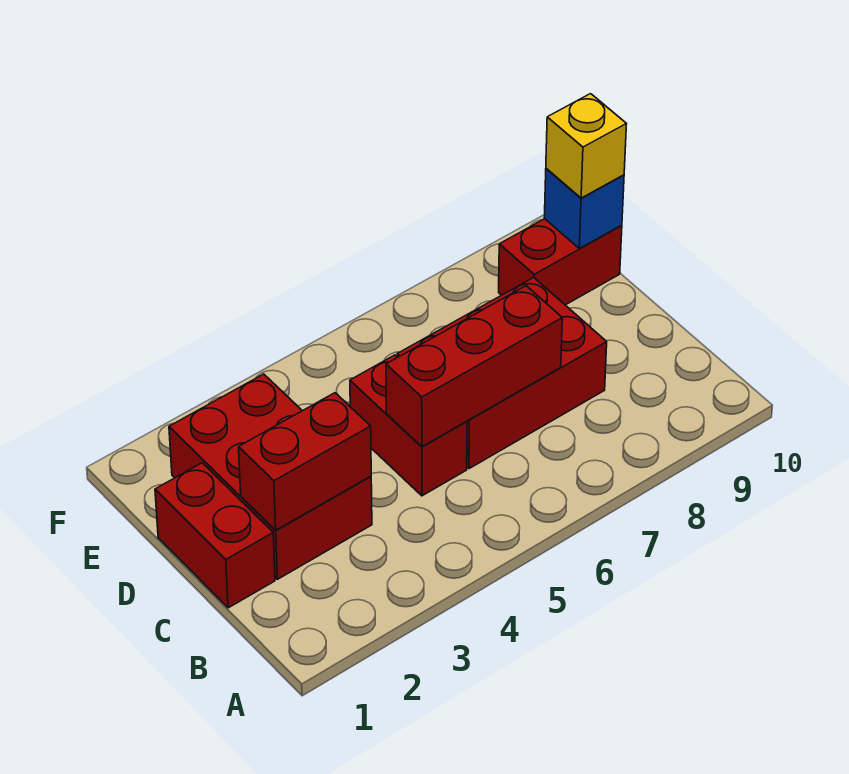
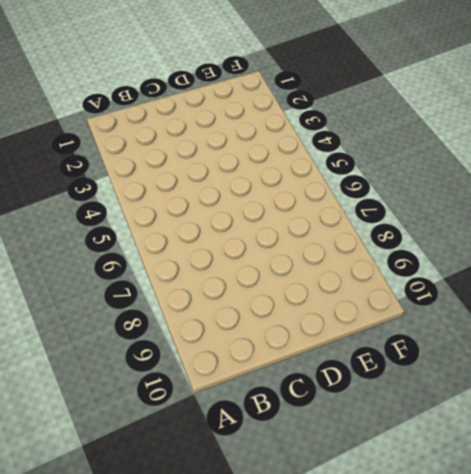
none -> red 1x2 brick [155,463,275,608]
none -> red 2x3 brick [169,374,372,579]

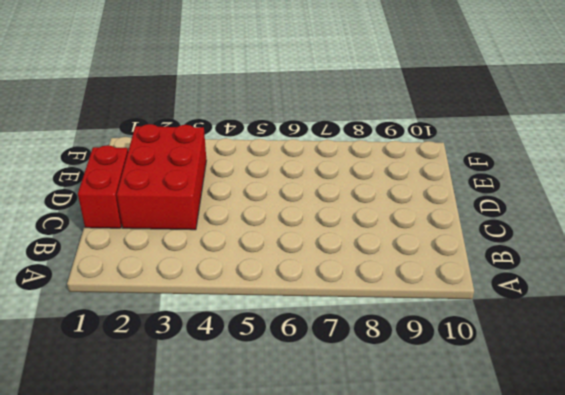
none -> red 1x2 brick [350,355,467,496]
none -> red 2x3 brick [397,277,607,469]

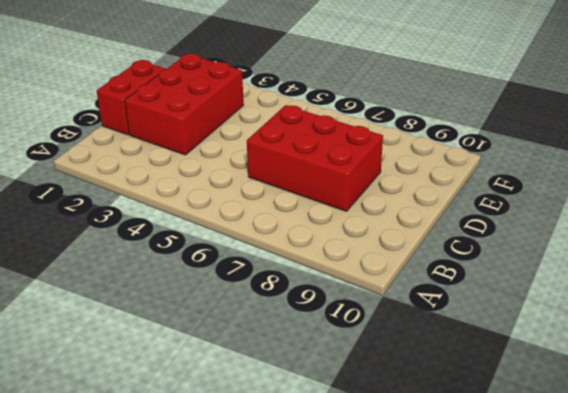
none -> red 1x2 brick [350,355,467,496]
none -> red 1x2 brick [499,219,622,305]

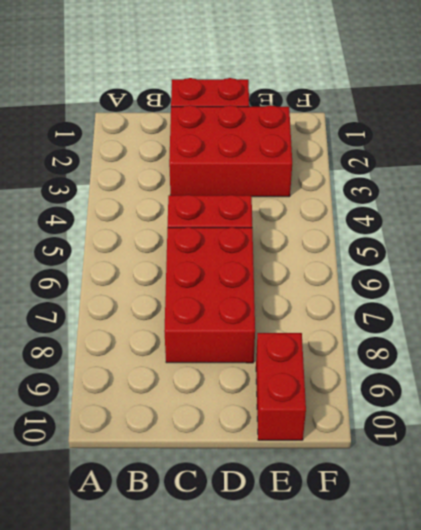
none -> red 1x2 brick [239,393,371,530]
none -> red 1x3 brick [386,286,562,447]

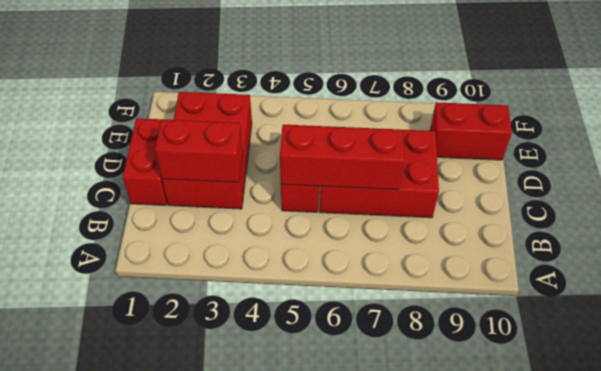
none -> blue 1x1 brick [544,169,624,249]
none -> yellow 1x1 brick [546,94,626,198]

